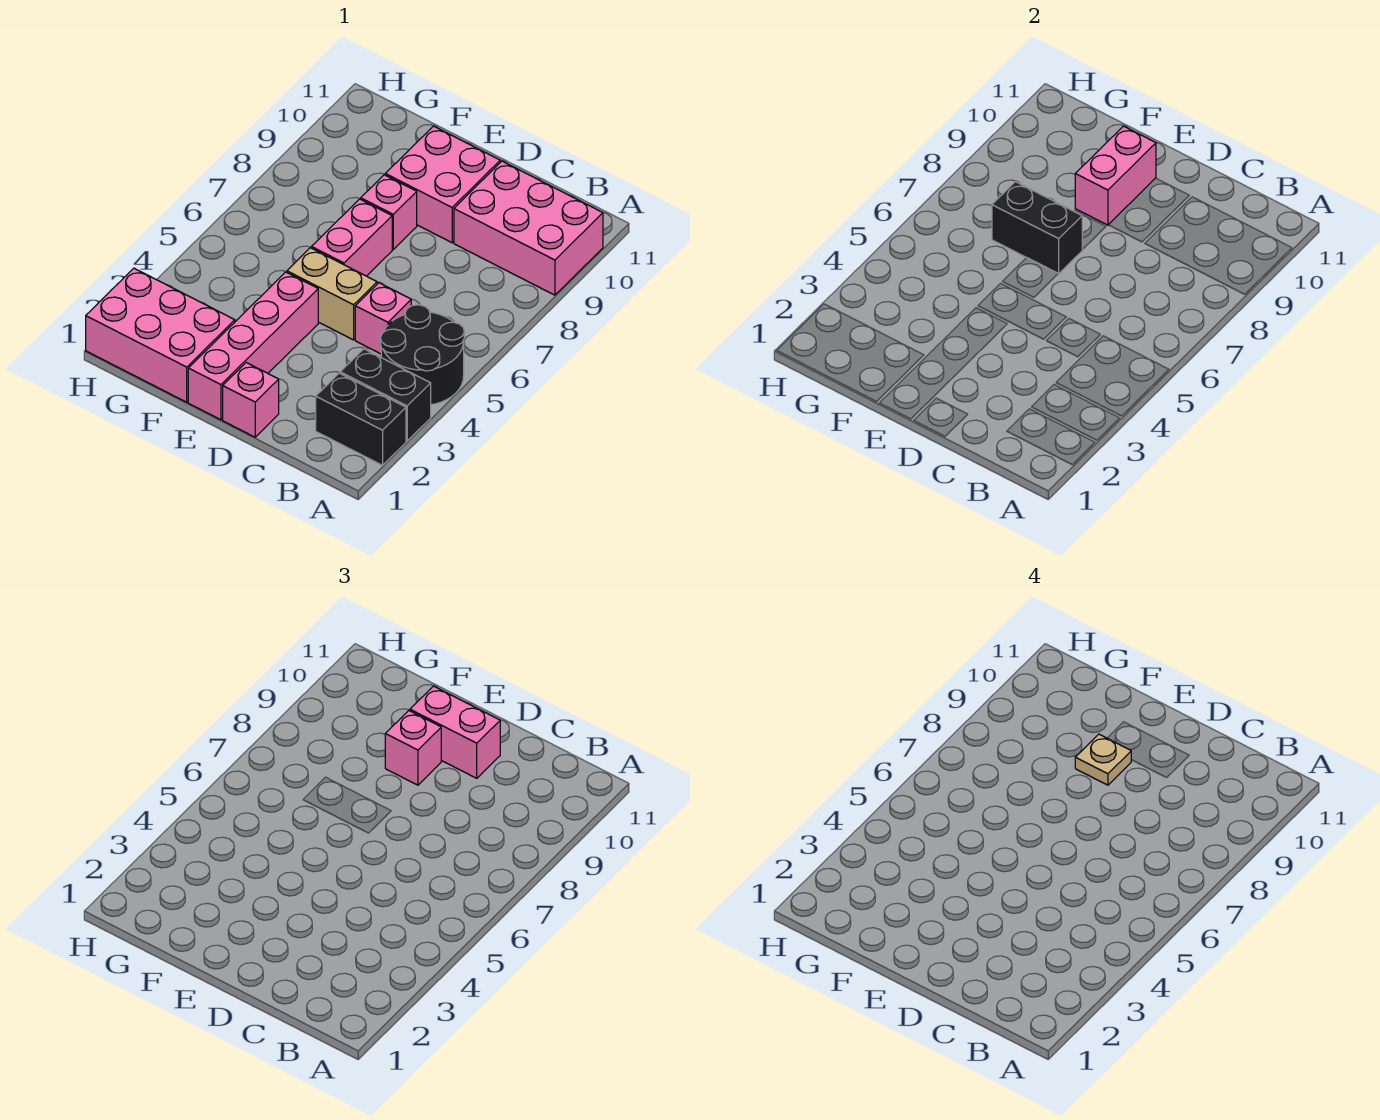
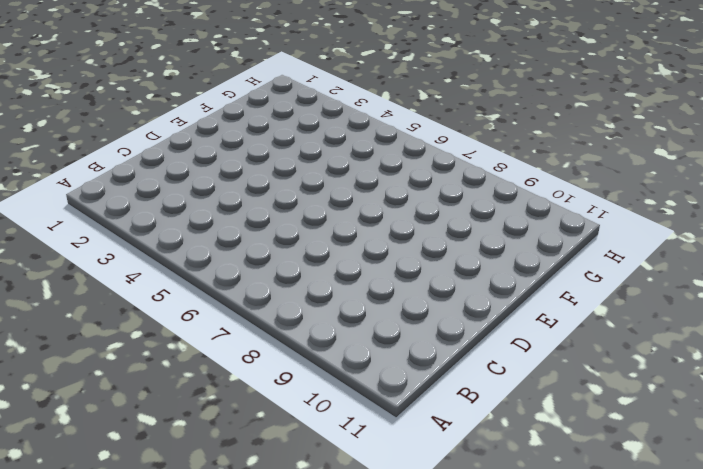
none -> black 1x2 brick [316,373,406,465]
none -> black 1x2 brick [340,349,431,441]
none -> black 2x2 round brick [380,305,464,405]

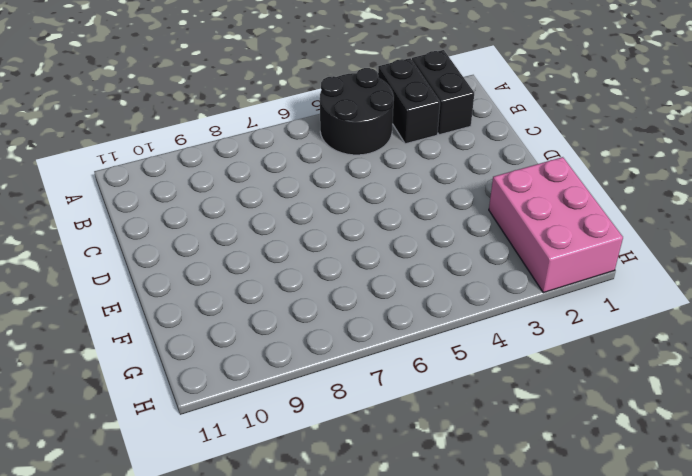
none -> pink 2x3 brick [454,161,603,295]
none -> pink 1x1 brick [355,283,411,354]
none -> pink 1x1 brick [223,363,279,437]

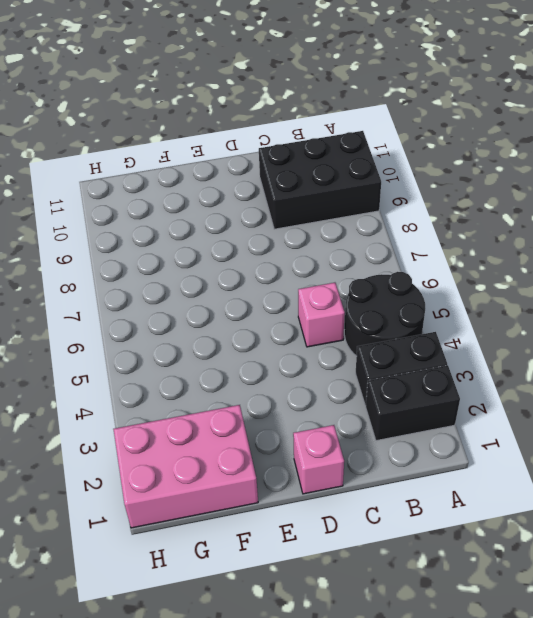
black 2x3 brick [259,131,381,229] -> pink 2x3 brick [454,161,603,295]
none -> tan 1x2 brick [287,248,377,340]
none -> pink 2x2 brick [385,126,500,243]
none -> pink 1x4 brick [188,272,318,420]

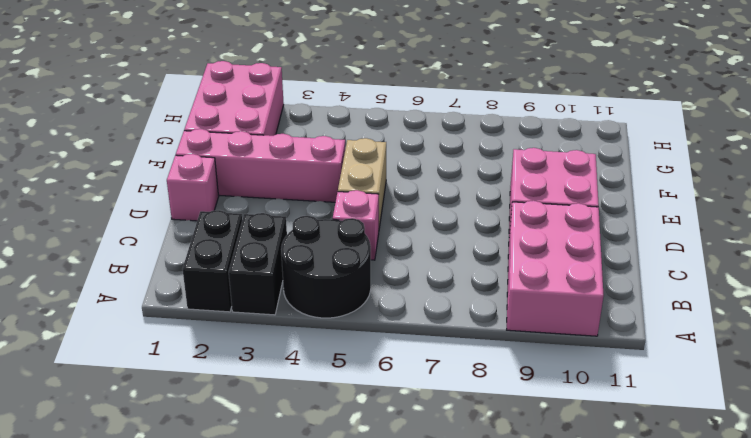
none -> pink 1x2 brick [312,199,392,276]
none -> pink 1x1 brick [361,175,417,249]
none -> black 1x2 brick [992,182,1082,274]

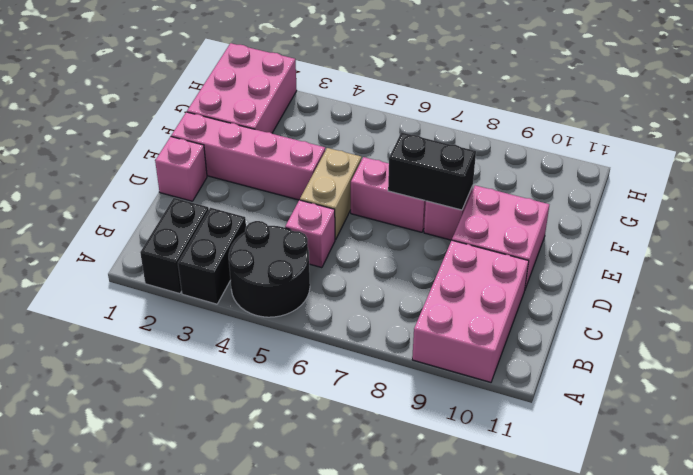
black 1x2 brick [388,132,476,210] -> black 1x2 brick turned to [992,182,1082,274]
none -> pink 1x2 brick [1075,126,1156,225]
none -> pink 1x2 brick [410,686,500,778]
none -> pink 1x1 brick [385,711,441,785]

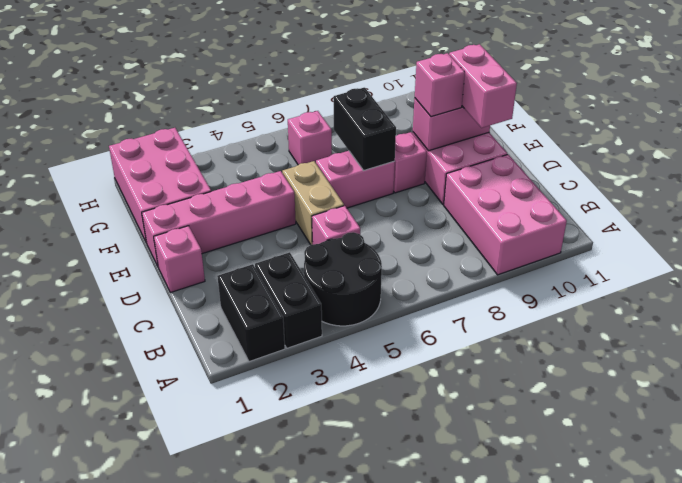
pink 1x1 brick [288,111,332,165] -> none
none -> tan 1x1 plate [1075,734,1131,785]

